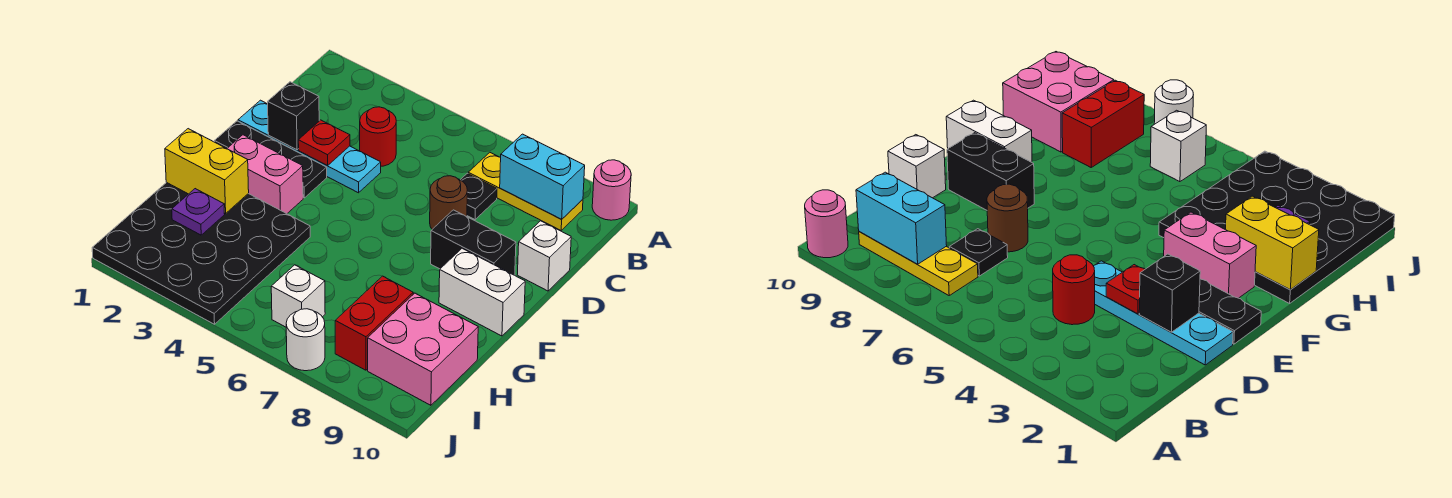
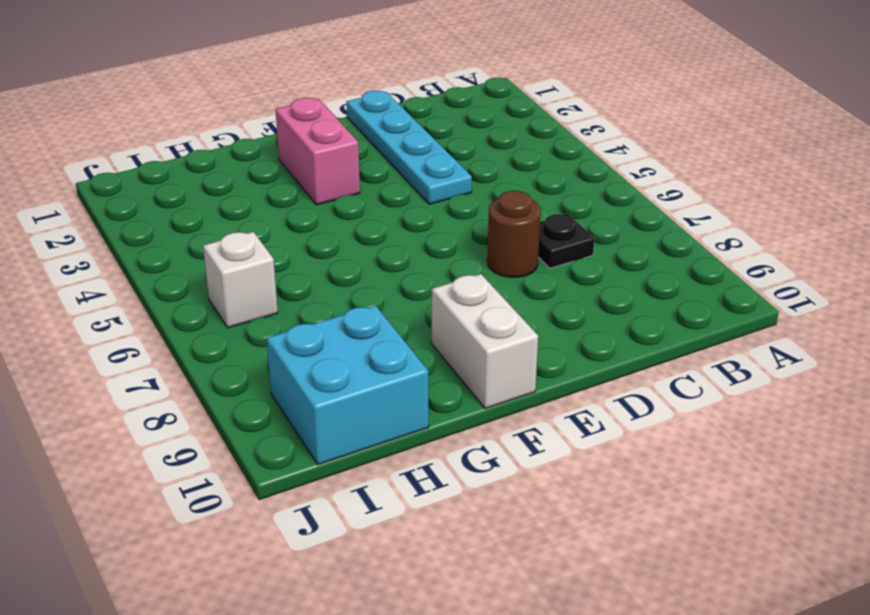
cyan 2x2 brick [267,305,429,465] -> pink 2x2 brick [368,293,478,405]
none -> pink 1x1 round brick [592,160,631,220]
none -> yellow 1x3 plate [468,153,583,230]
none -> red 1x1 round brick [360,107,396,166]

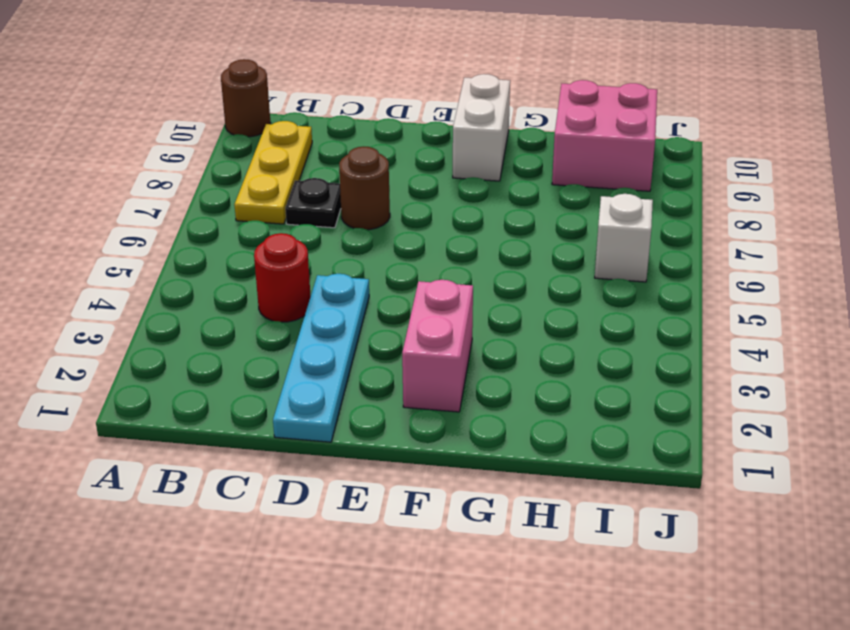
brown 1x1 round brick [221,59,271,137] -> pink 1x1 round brick [592,160,631,220]
none -> white 1x1 brick [517,221,571,291]
none -> black 1x3 plate [214,121,327,198]
none -> black 1x2 brick [431,210,516,275]

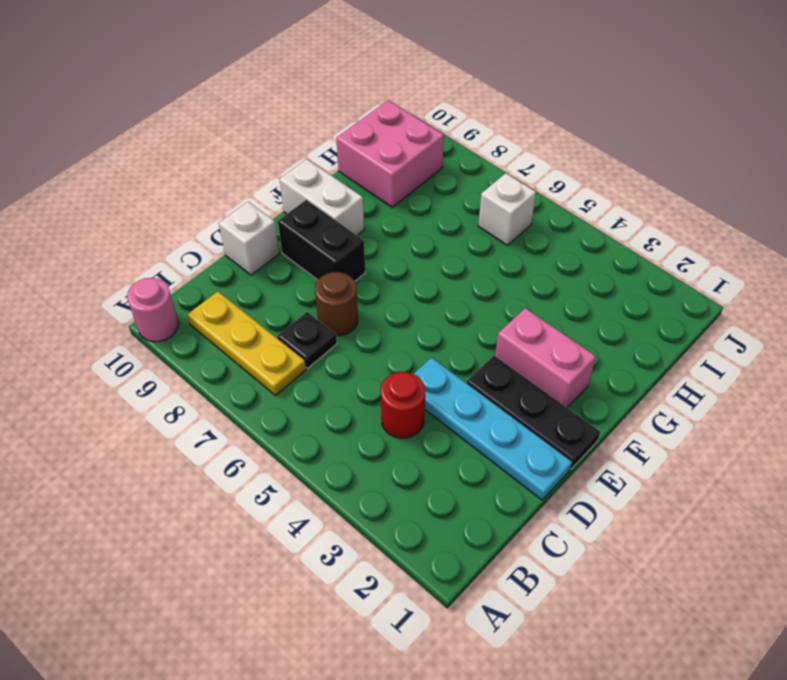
none -> black 4x4 plate [92,182,310,324]
none -> red 1x2 brick [335,276,413,370]
none -> white 1x1 round brick [286,309,325,371]

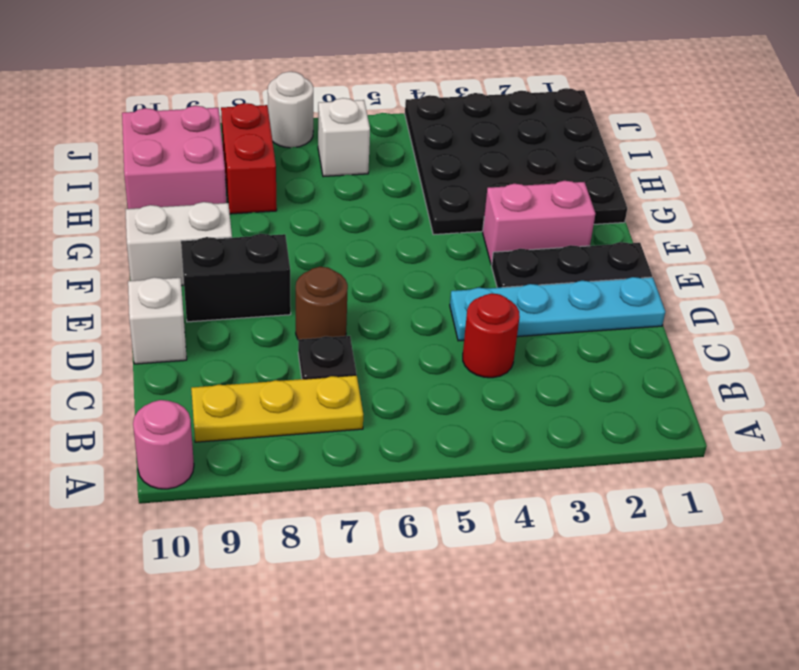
none -> cyan 1x2 brick [500,134,585,219]
none -> black 1x1 brick [268,82,319,150]
none -> red 1x1 plate [298,120,350,166]

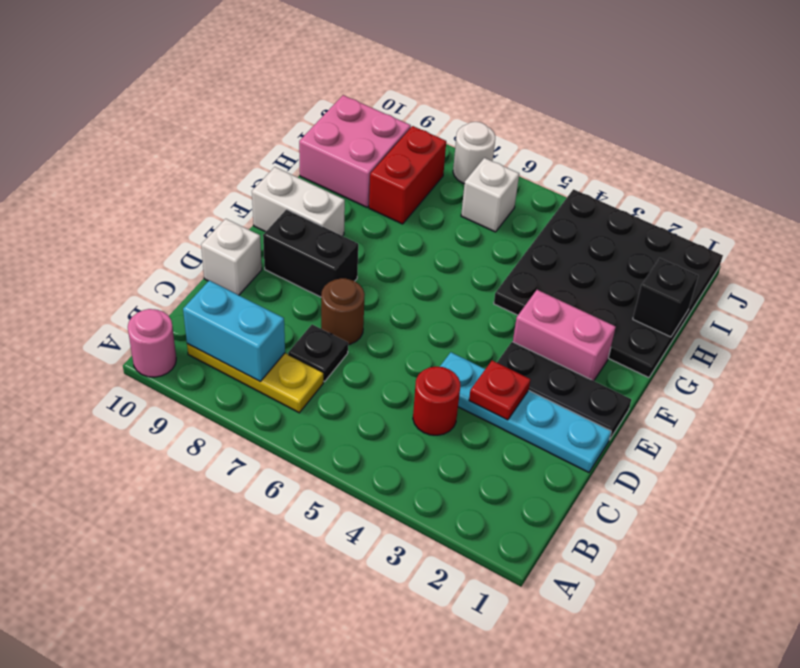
black 1x1 brick [633,258,698,337] -> black 1x1 brick moved to [268,82,319,150]
none -> yellow 1x2 brick [165,129,249,213]
none -> purple 1x1 plate [172,189,225,235]

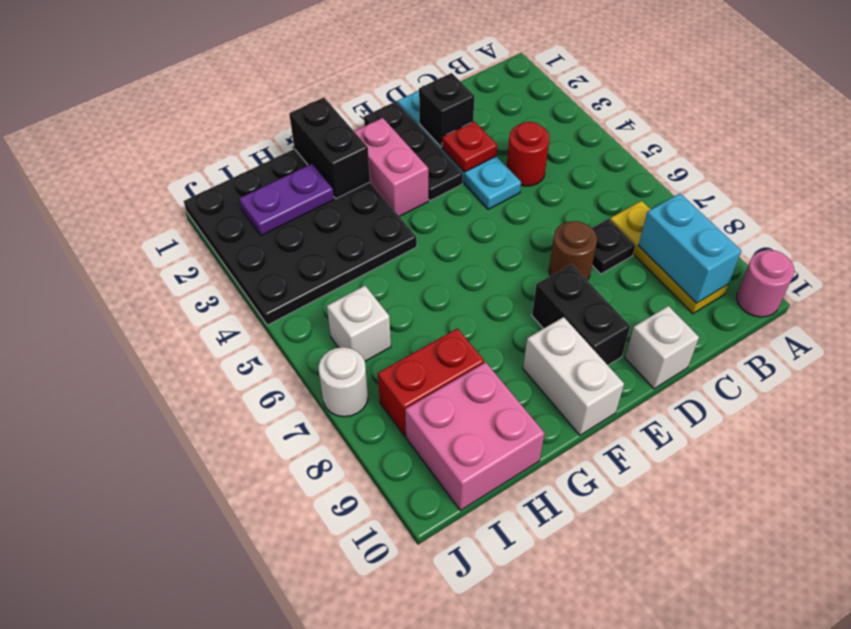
black 1x2 brick [289,98,370,199] -> yellow 1x2 brick [165,129,249,213]
purple 1x2 plate [239,164,334,236] -> purple 1x1 plate [172,189,225,235]

